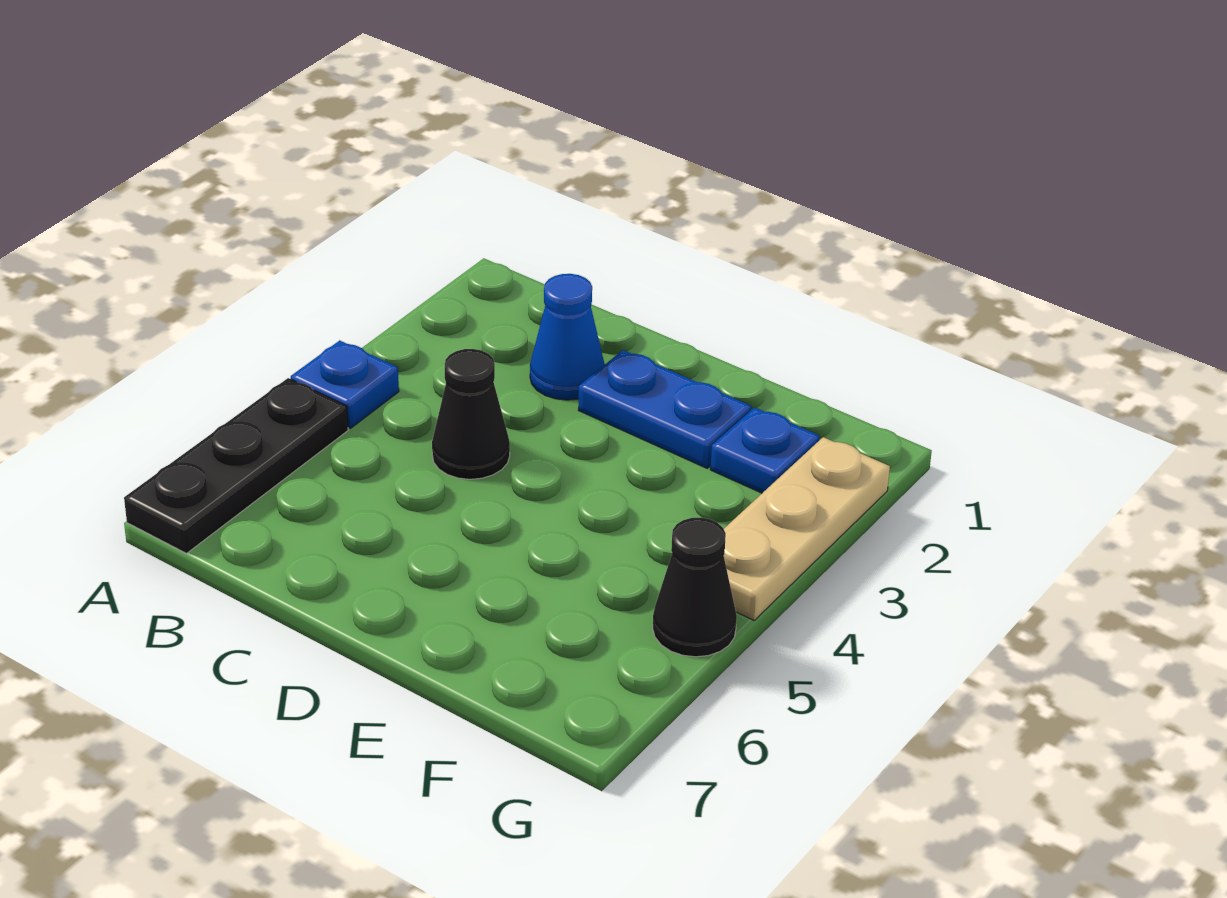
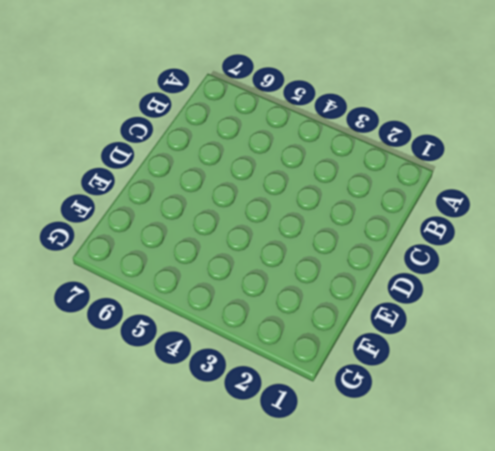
none -> blue 1x1 plate [291,340,399,428]
none -> black 1x3 plate [124,378,348,553]

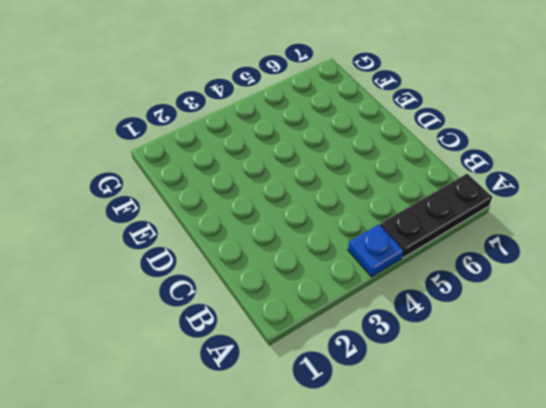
none -> blue 1x1 cone [530,274,605,400]
none -> black 1x1 cone [432,349,510,479]

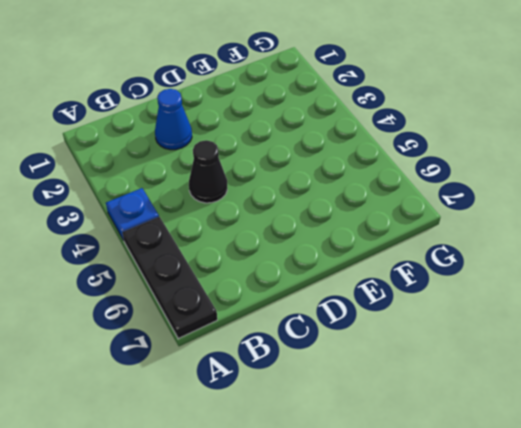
none -> blue 1x2 plate [578,350,751,468]
none -> blue 1x1 plate [711,407,820,493]

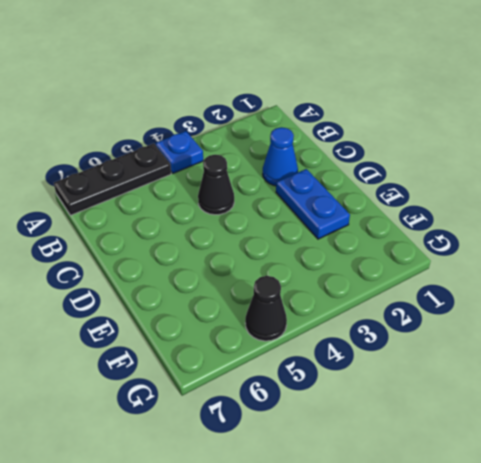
none -> blue 1x1 plate [711,407,820,493]
none -> tan 1x3 plate [724,437,890,620]

